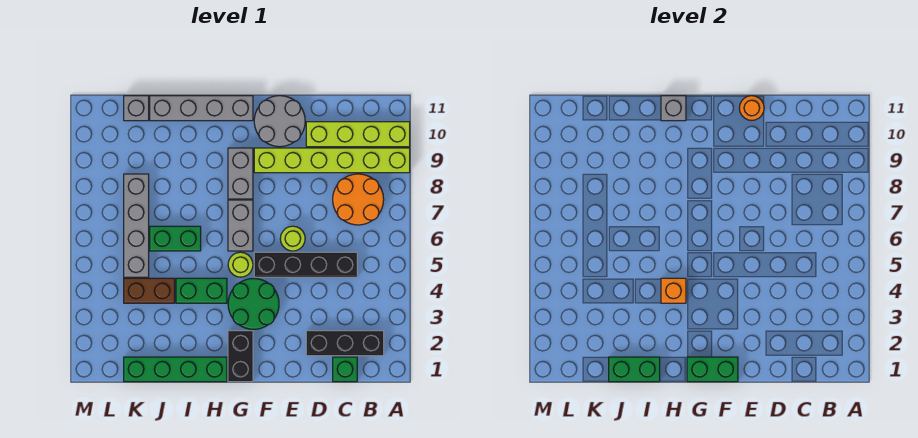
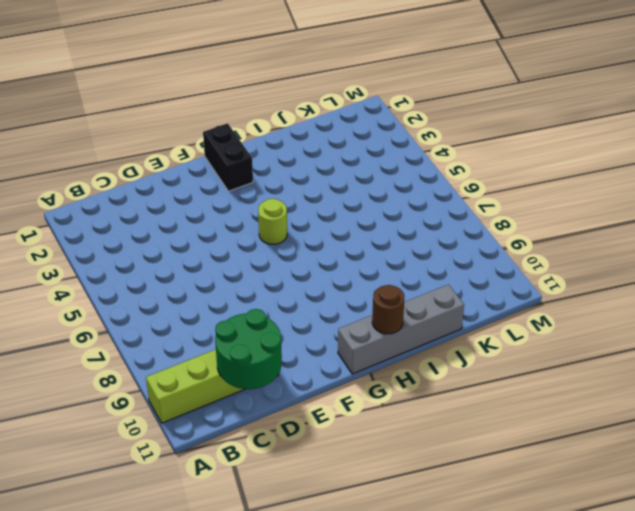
green 2x2 round brick [215,309,282,389] -> green 2x2 round brick moved to [228,278,279,329]
brown 1x1 round brick [372,285,404,334] -> grey 1x1 brick [661,96,686,121]
none -> lime 1x6 brick [254,148,410,173]
none -> black 1x3 brick [306,331,384,356]
none -> orange 2x2 round brick [333,174,384,225]

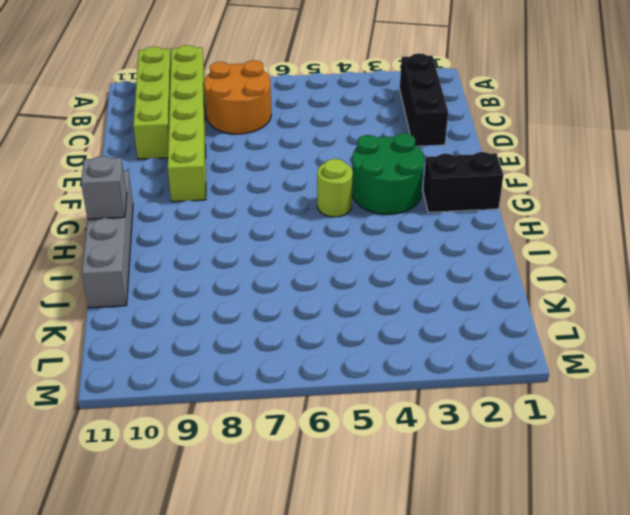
none -> green 1x1 brick [333,357,357,382]
none -> black 1x4 brick [254,252,357,277]
none -> lime 1x1 round brick [280,226,305,251]

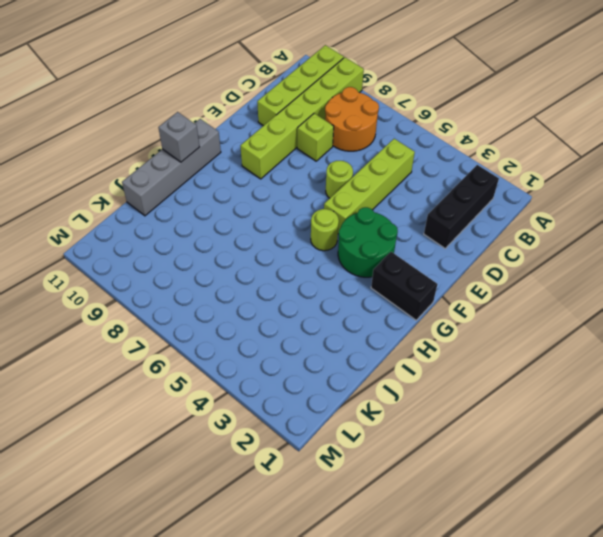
lime 1x4 brick [324,139,415,234] -> black 1x4 brick [254,252,357,277]
lime 1x1 brick [297,113,334,161] -> none
none -> green 1x1 brick [333,357,357,382]
none -> grey 2x2 round brick [254,96,305,147]
none -> grey 1x2 brick [228,200,253,251]

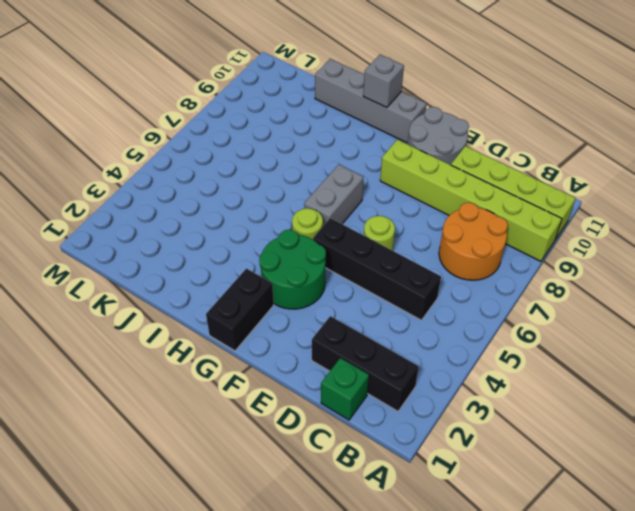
none -> grey 1x2 brick [228,148,253,199]
none -> green 1x4 brick [124,357,227,382]
none -> green 1x2 brick [176,278,227,303]

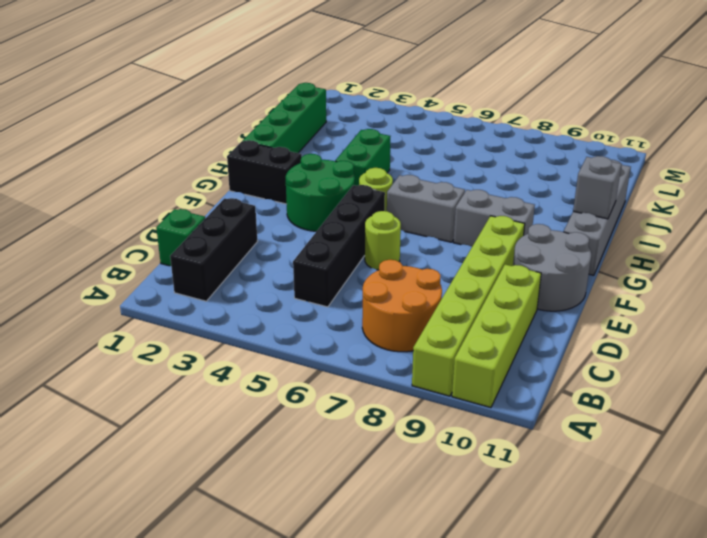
none -> green 1x2 brick [150,226,201,251]
none -> brown 1x2 brick [124,278,175,303]
none -> grey 1x4 brick [124,174,149,277]

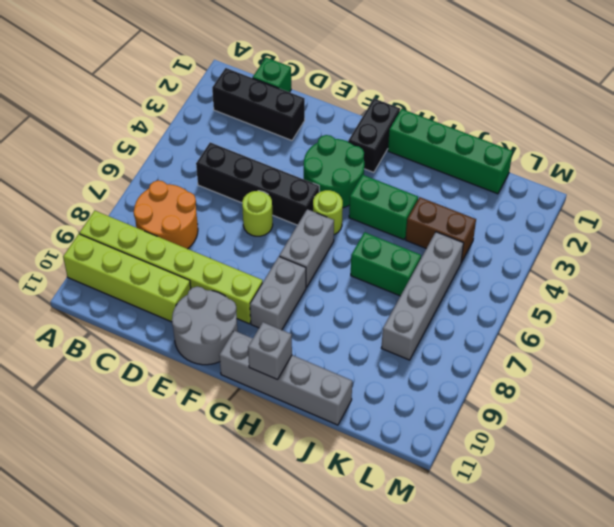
none -> grey 1x1 brick [124,96,149,121]
none -> orange 1x1 round brick [739,96,764,120]
none -> green 1x2 brick [687,357,738,382]

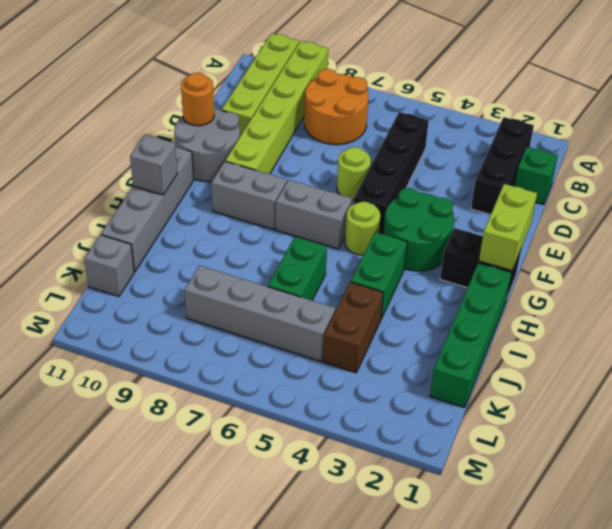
lime 1x2 brick [479,184,537,271] -> green 1x2 brick [687,357,738,382]
none -> orange 1x1 brick [661,278,686,303]
none -> green 1x2 brick [609,357,660,382]

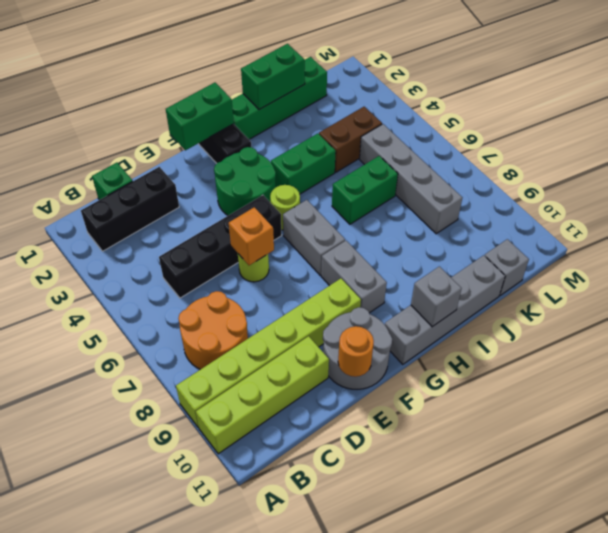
orange 1x1 brick [229,207,274,265] -> orange 1x1 brick moved to [661,278,686,303]

